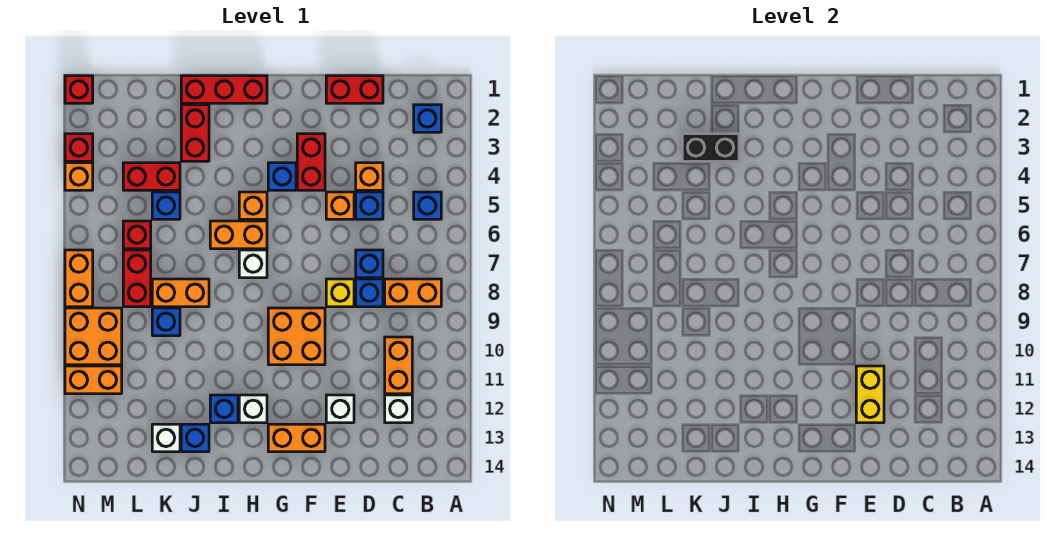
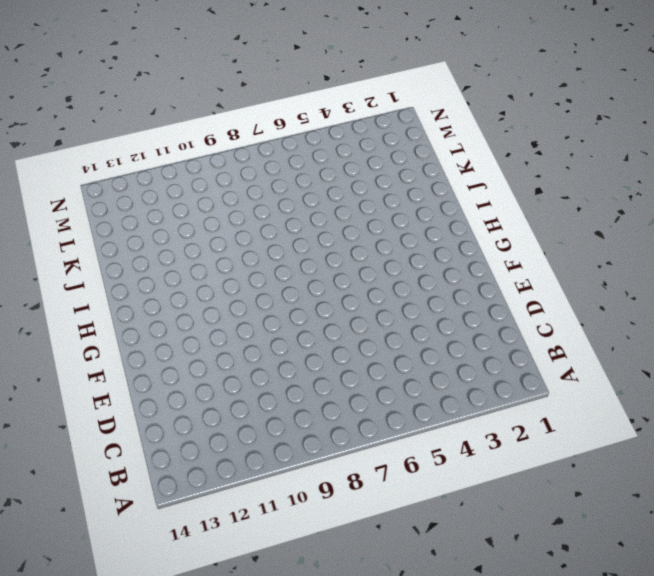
none -> blue 1x1 brick [414,105,441,132]
none -> blue 1x1 brick [414,192,441,219]
none -> orange 1x2 brick [385,279,441,307]
none -> orange 1x2 brick [385,337,412,394]

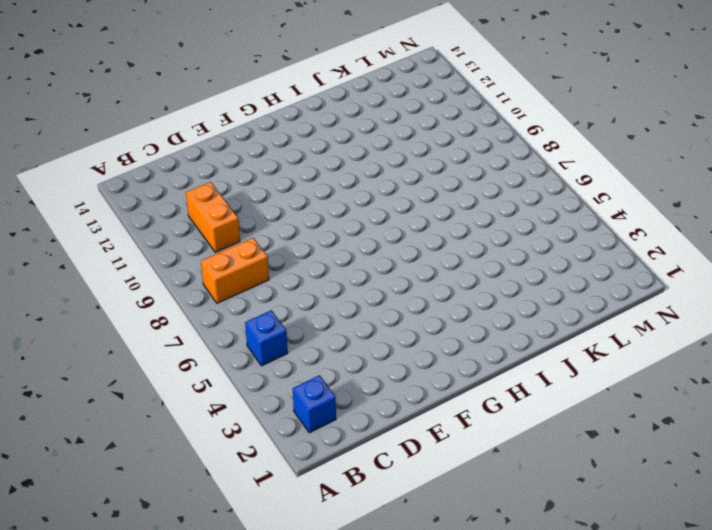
none -> white 1x1 brick [385,395,412,423]
none -> red 1x2 brick [326,76,383,103]
none -> orange 1x1 brick [356,163,383,190]
none -> blue 1x1 brick [356,192,383,219]

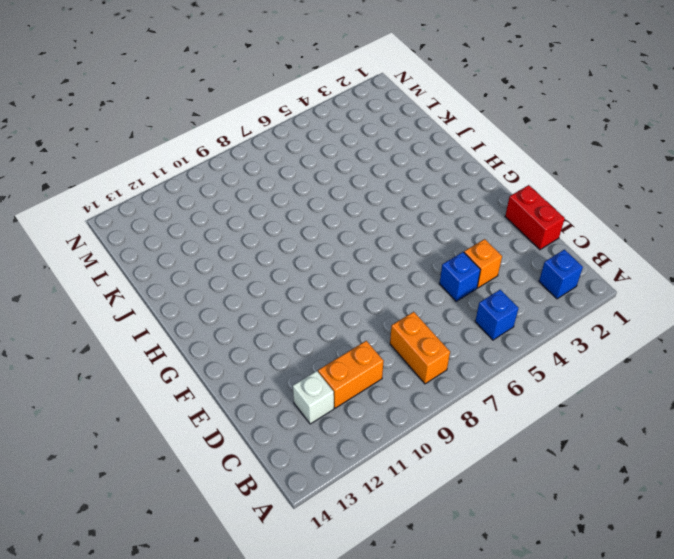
none -> blue 1x1 brick [356,250,383,278]
none -> blue 1x1 brick [356,279,383,307]
none -> orange 1x1 brick [326,192,354,219]
none -> yellow 1x1 brick [326,279,354,307]

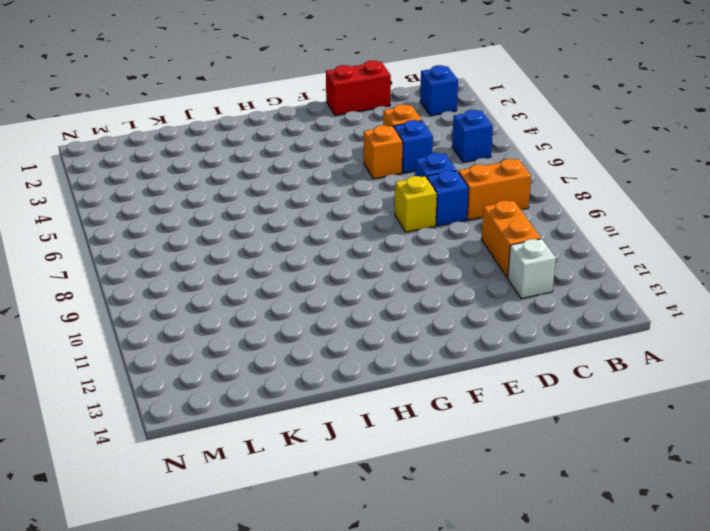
none -> white 1x1 brick [326,395,354,423]
none -> red 1x2 brick [297,134,325,190]
none -> orange 2x2 brick [268,308,325,365]
none -> orange 1x2 brick [268,424,325,452]

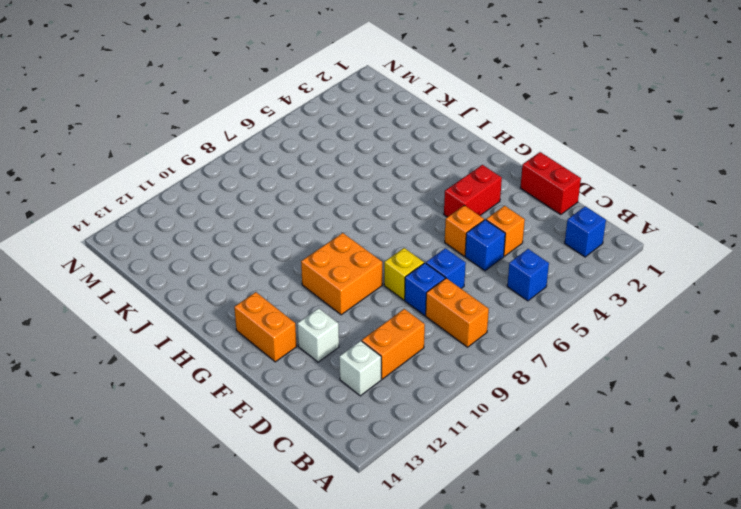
none -> blue 1x1 brick [268,163,296,190]
none -> red 1x3 brick [181,76,267,103]
none -> orange 1x1 brick [239,192,267,219]
none -> orange 1x2 brick [210,221,267,249]

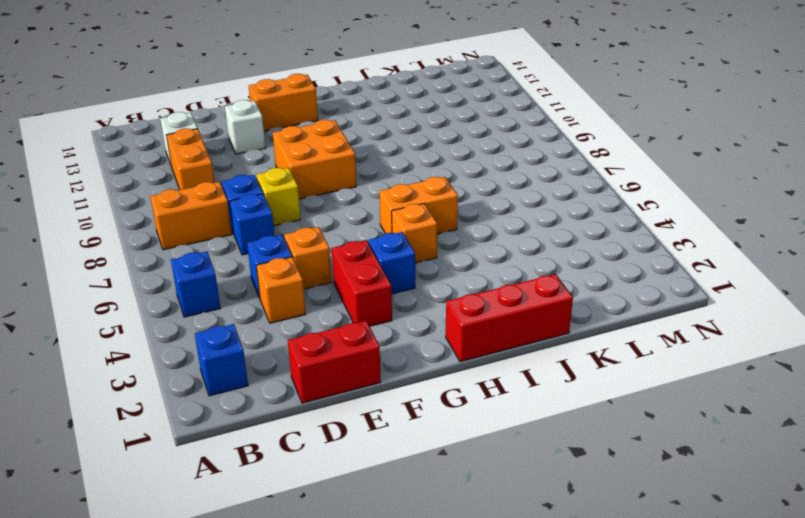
none -> white 1x1 brick [239,250,267,278]
none -> white 1x1 brick [239,395,267,423]
none -> blue 1x1 brick [210,395,238,423]
none -> red 1x2 brick [181,105,209,161]

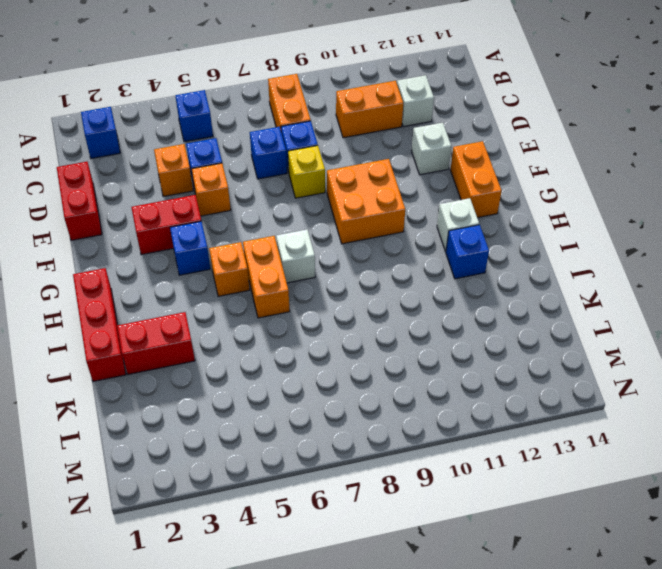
none -> orange 1x2 brick [152,279,209,307]
none -> blue 1x1 brick [181,424,209,452]
none -> red 1x2 brick [123,163,180,190]
none -> blue 1x1 brick [152,192,180,219]

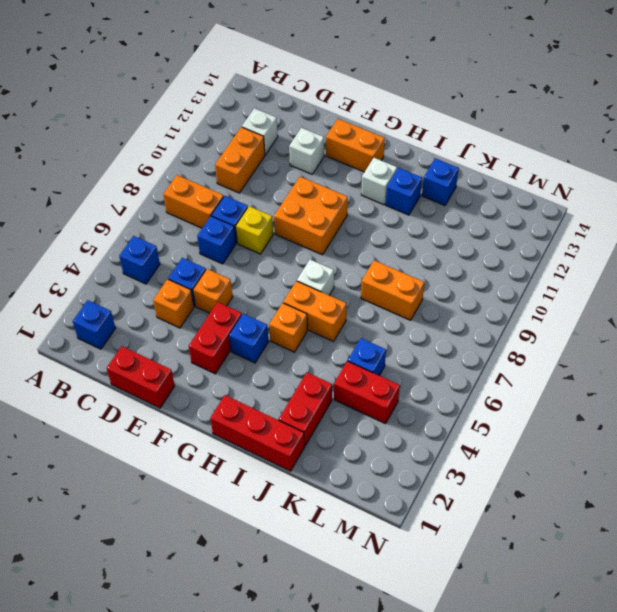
none -> blue 1x1 brick [152,308,180,336]
none -> white 1x1 brick [152,424,180,452]
none -> red 1x1 brick [123,221,151,249]
none -> red 1x2 brick [123,250,151,307]

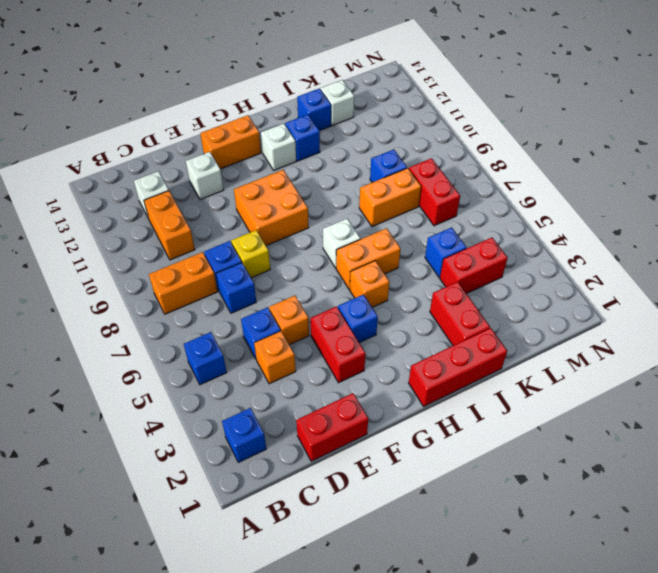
none -> red 1x1 brick [123,221,151,249]
none -> orange 2x2 brick [65,308,122,365]
none -> orange 1x2 brick [65,366,122,394]
none -> red 1x1 brick [65,76,93,103]

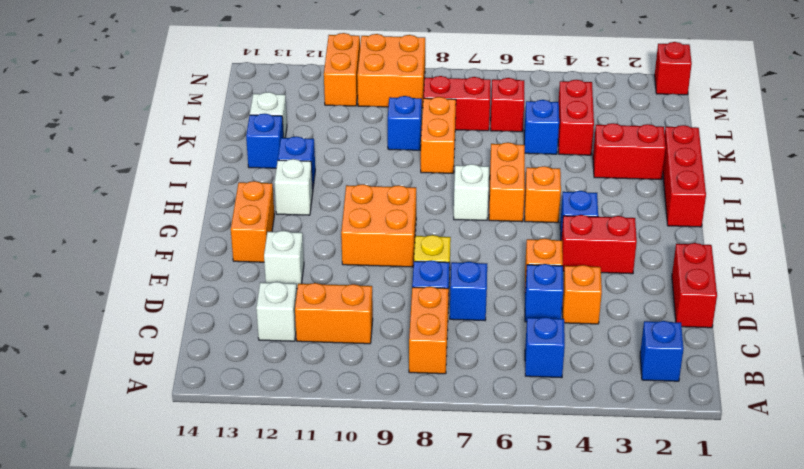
none -> red 1x1 brick [65,134,93,161]
none -> orange 1x1 brick [65,163,93,190]
none -> orange 1x2 brick [65,250,93,307]
none -> yellow 1x2 brick [856,366,884,423]

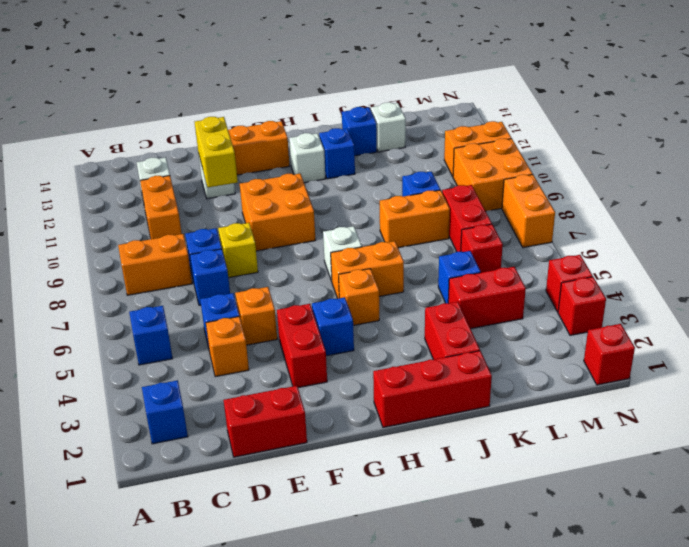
red 1x1 brick [546,255,593,312] -> orange 1x1 brick [65,163,93,190]
none -> black 1x2 brick [682,134,739,161]

